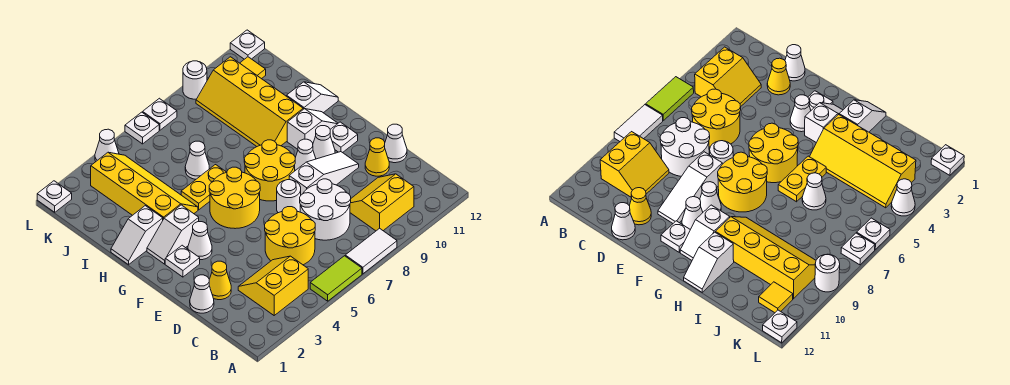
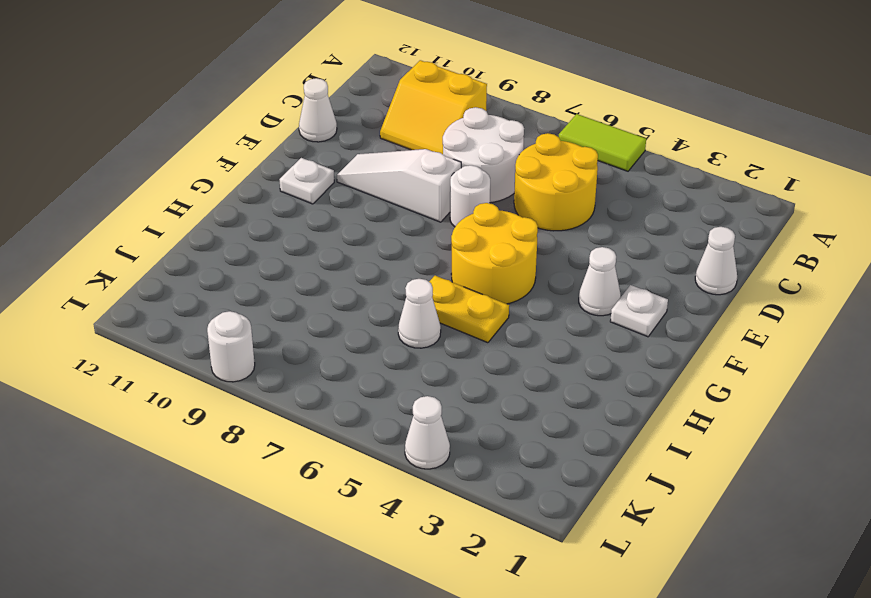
none -> white 1x2 tile [345,228,397,274]
none -> yellow 2x2 slope [238,256,308,315]
none -> yellow 1x1 cone [209,261,231,300]
none -> yellow 1x1 cone [365,138,389,176]

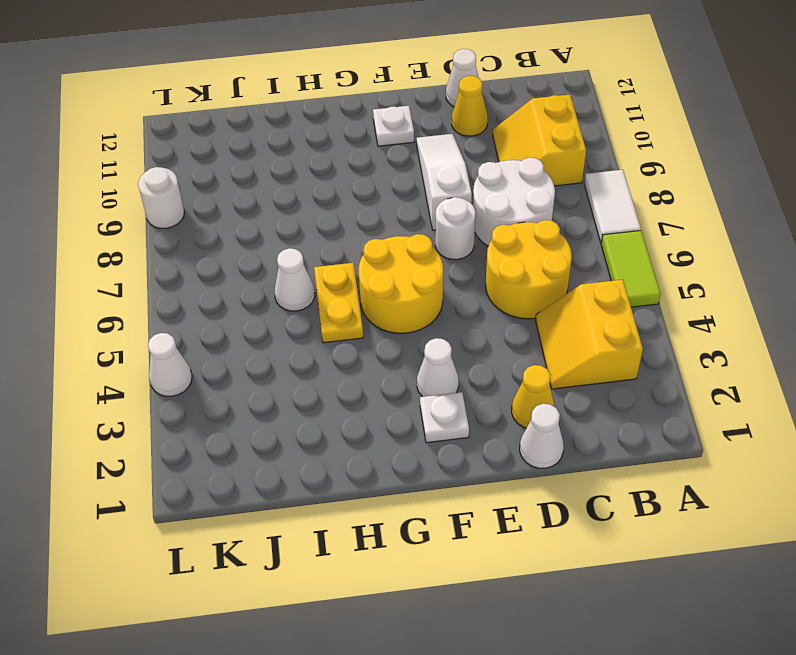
none -> yellow 2x2 round brick [244,140,295,201]
none -> white 1x1 cone [295,139,316,170]
none -> white 1x1 cone [313,126,335,159]
none -> white 1x2 slope [147,205,199,264]

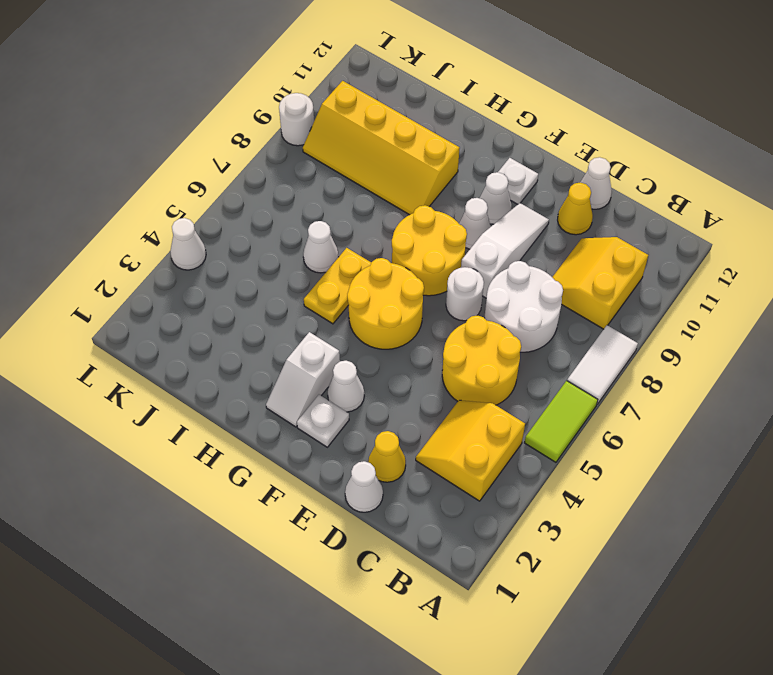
none -> white 1x2 slope [287,109,338,149]
none -> white 1x2 slope [111,206,163,265]
none -> yellow 2x4 slope [91,152,198,219]
none -> white 1x2 slope [287,82,338,113]

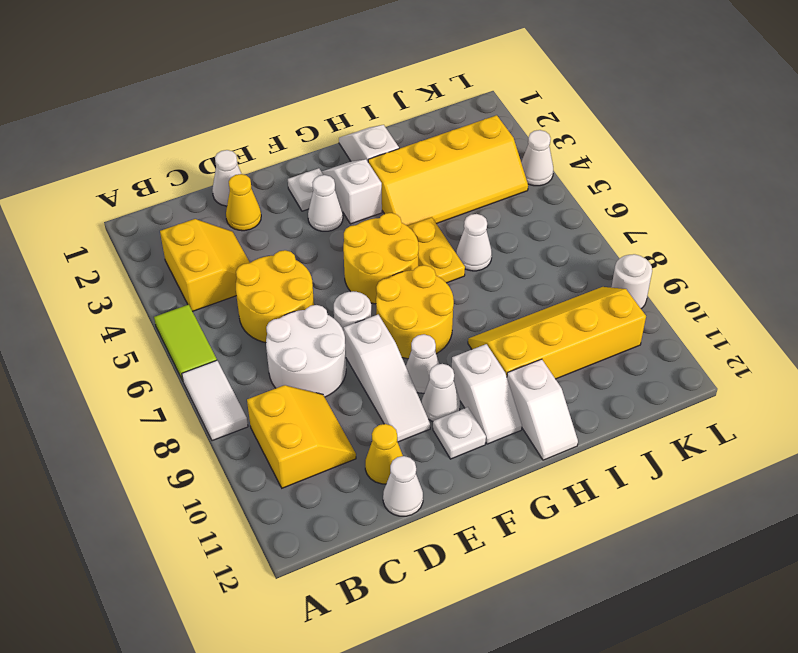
none -> yellow 1x1 tile [240,57,266,79]
none -> white 1x1 plate [37,181,72,212]
none -> white 1x1 plate [125,112,159,144]
none -> white 1x1 plate [143,98,177,130]

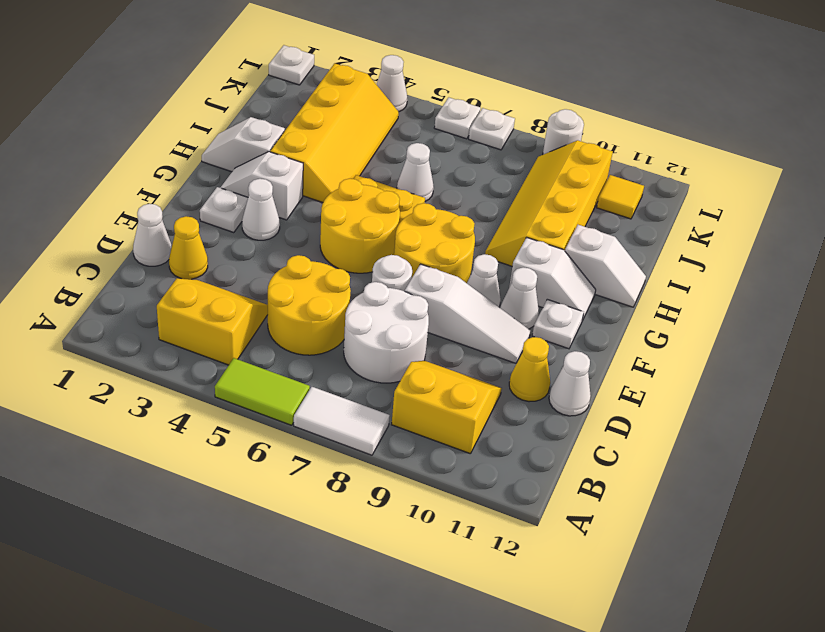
none -> white 1x1 plate [230,30,265,59]

